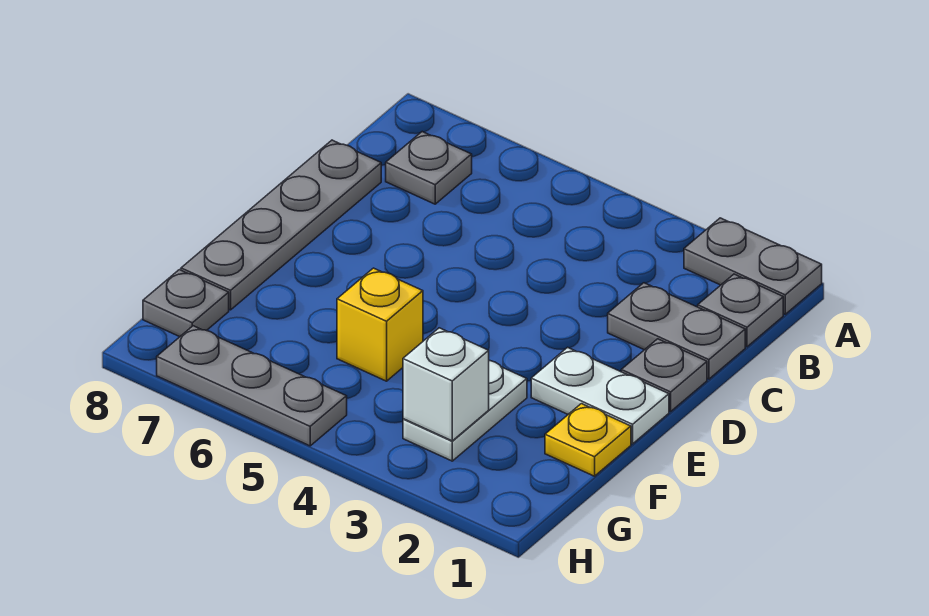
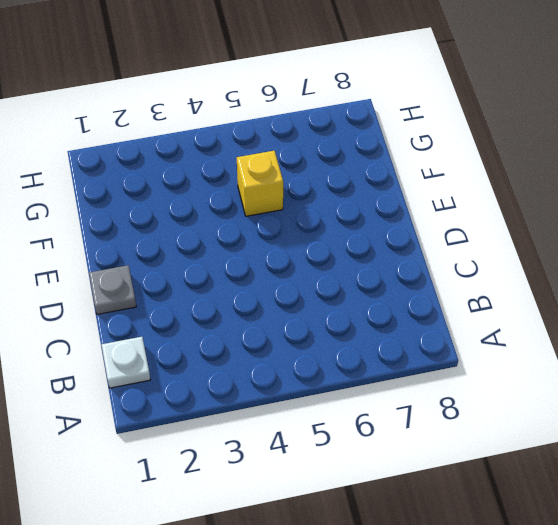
white 1x1 plate [102,337,151,388] -> grey 1x1 plate [698,274,783,347]
none -> grey 1x2 plate [684,218,822,314]
none -> grey 1x1 plate [386,132,472,204]
none -> grey 1x2 plate [608,283,745,379]

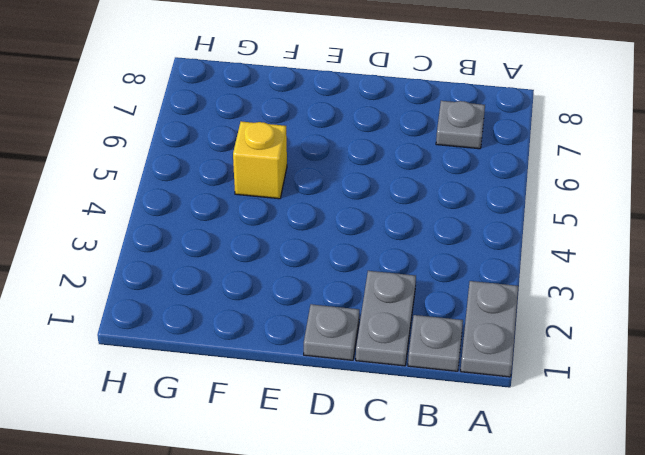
none -> grey 1x4 plate [181,140,381,310]
none -> white 1x2 plate [531,347,669,444]
none -> yellow 1x1 plate [545,404,631,476]

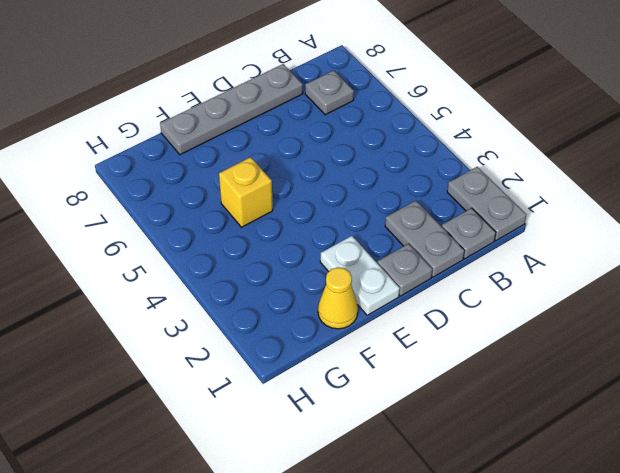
yellow 1x1 cone [318,267,358,329] -> yellow 1x1 plate [545,404,631,476]
none -> white 1x2 plate [403,360,527,461]
none -> grey 1x1 plate [143,270,229,337]
none -> grey 1x3 plate [157,326,347,446]

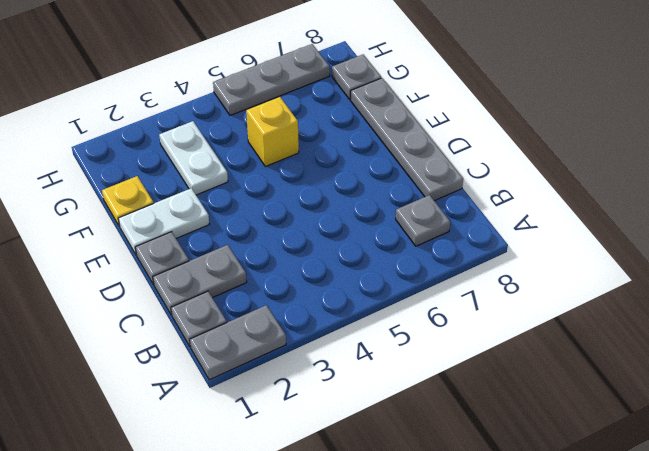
none -> white 1x1 brick [403,328,489,441]

